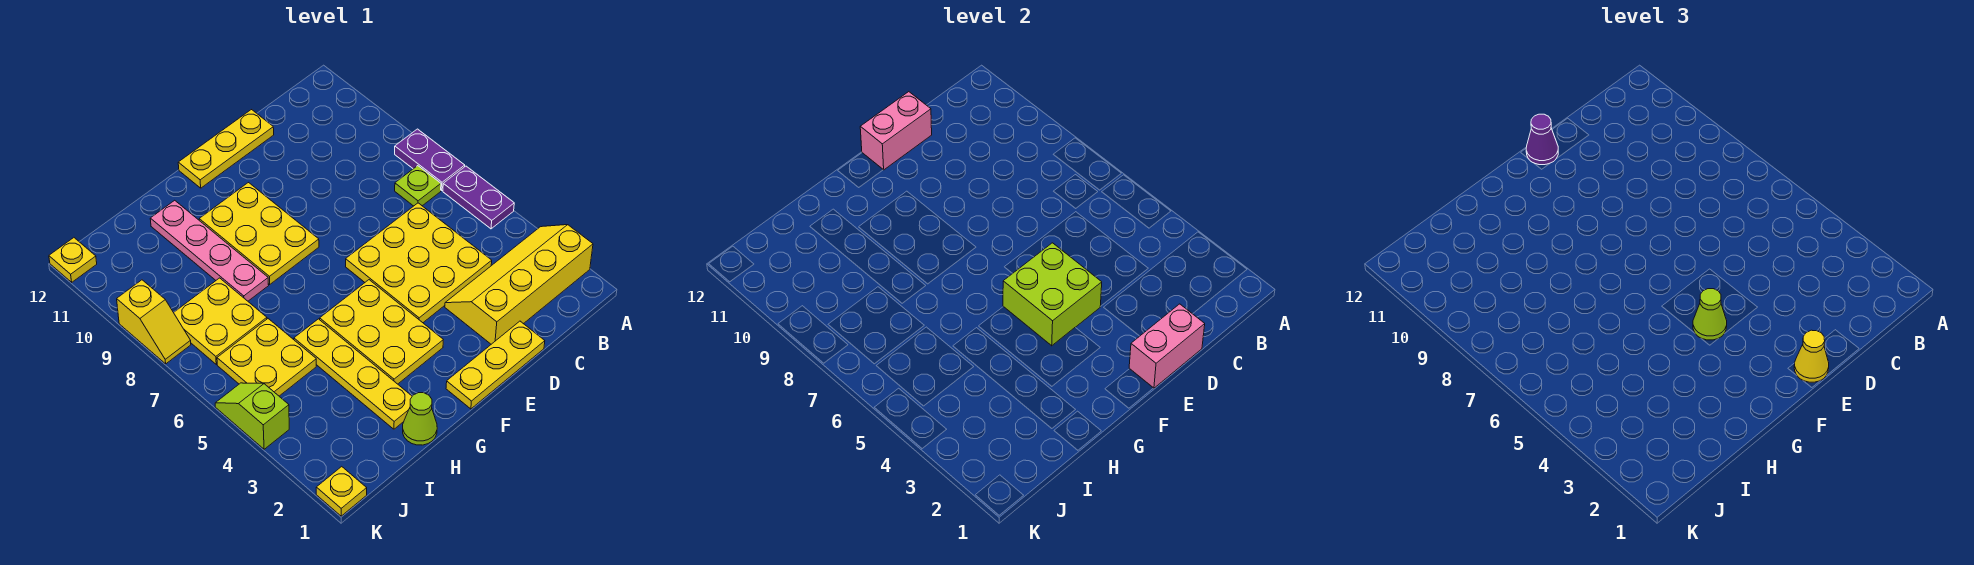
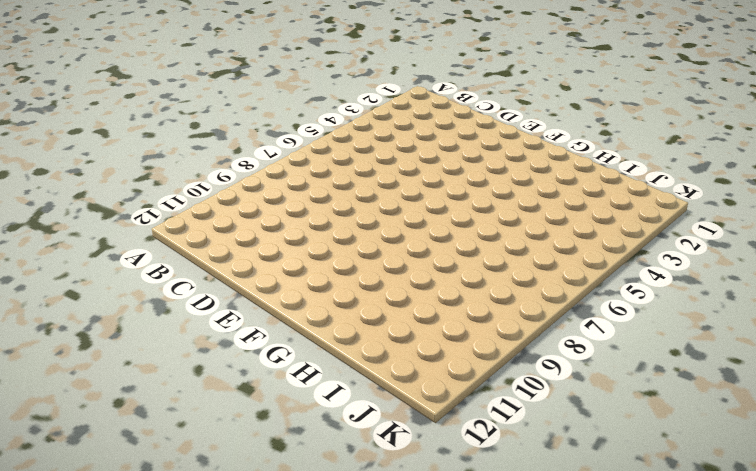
none -> yellow 2x4 slope [445,225,593,344]
none -> purple 1x2 plate [443,166,514,229]
none -> purple 1x2 plate [395,129,465,190]

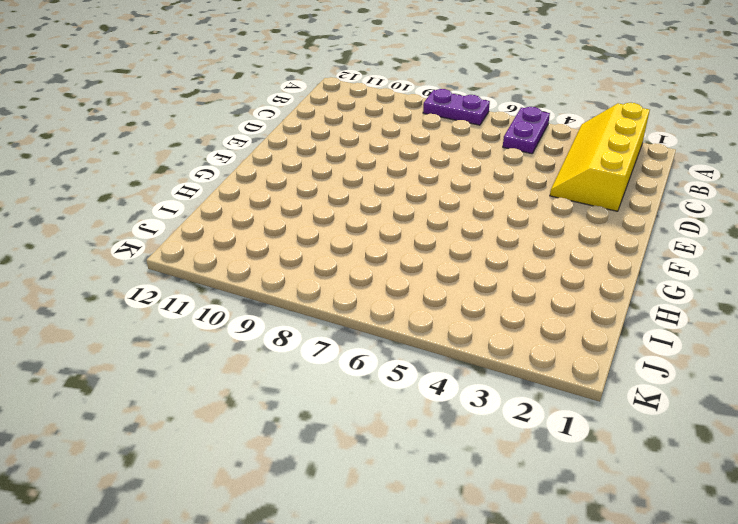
purple 1x2 plate [503,107,550,154] -> purple 1x2 plate turned to [443,166,514,229]
none -> lime 1x1 plate [395,166,441,206]
none -> yellow 3x3 plate [346,203,492,323]
none -> yellow 1x3 plate [446,321,545,409]

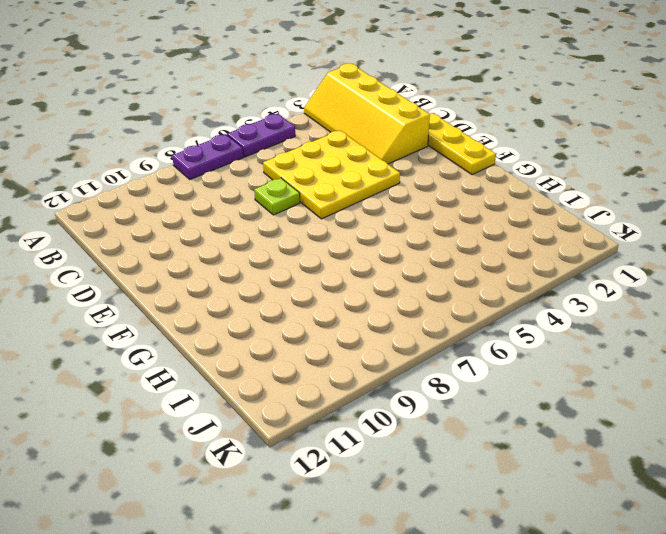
lime 1x1 plate [254,178,300,215] -> lime 1x1 plate moved to [395,166,441,206]
none -> yellow 1x3 plate [178,110,274,188]
none -> yellow 2x3 plate [320,280,443,384]
none -> yellow 2x3 plate [199,183,319,284]

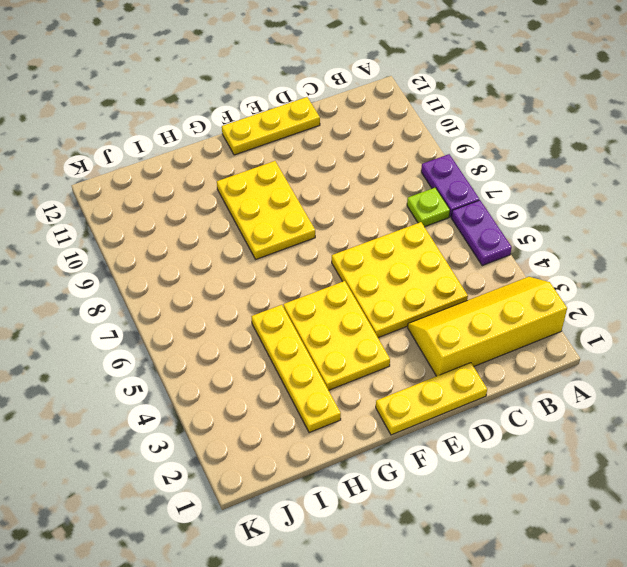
none -> lime 1x1 cone [403,393,437,445]
none -> pink 1x4 plate [150,200,269,301]
none -> yellow 2x2 plate [217,319,316,396]

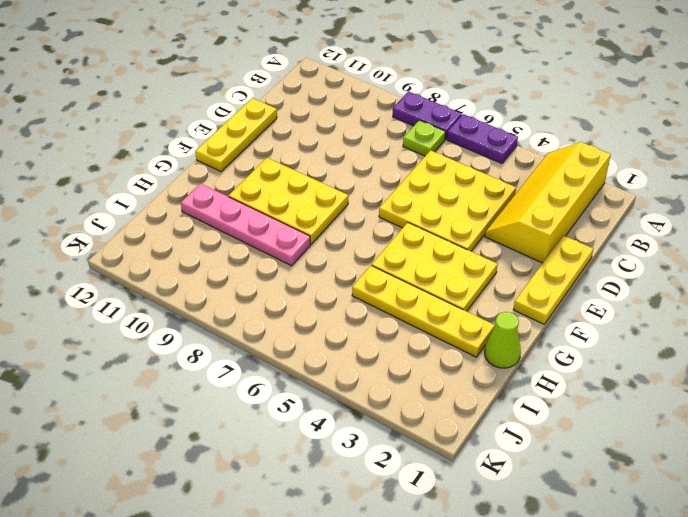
none -> yellow 2x2 plate [217,319,316,396]
none -> yellow 2x2 plate [174,278,267,364]
none -> yellow 1x1 plate [316,467,367,516]

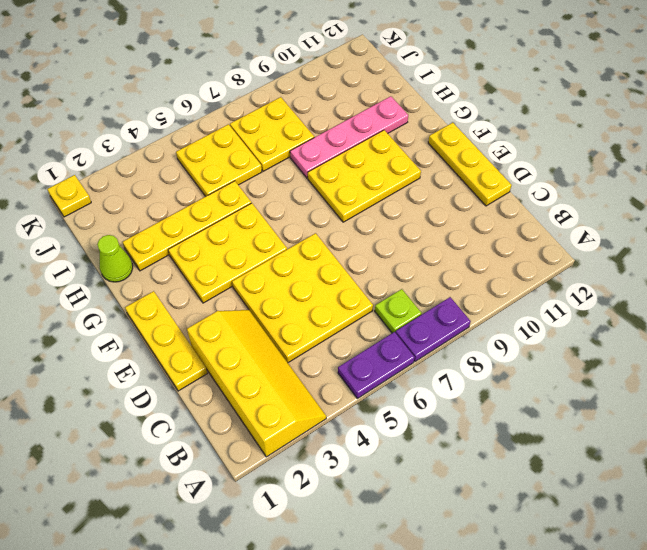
none -> lime 1x2 slope [215,383,289,449]
none -> yellow 1x2 slope [117,280,191,364]
none -> yellow 1x1 plate [49,238,97,282]

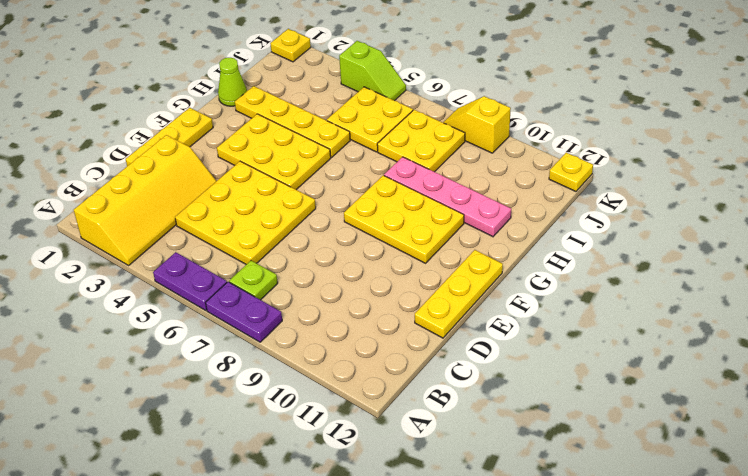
none -> pink 1x2 brick [1129,304,1205,388]
none -> pink 1x2 brick [860,92,932,170]
none -> lime 2x2 brick [1003,243,1102,346]

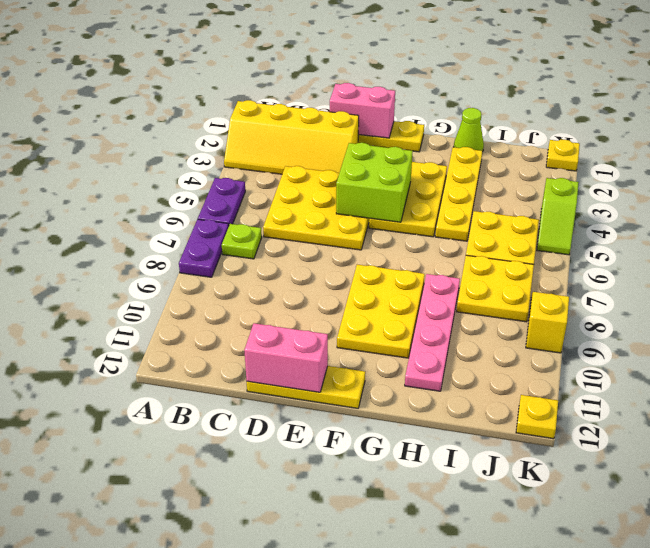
none -> yellow 1x1 cone [1794,330,1829,382]
none -> purple 1x1 cone [1526,114,1558,165]
none -> lime 1x1 cone [1693,289,1727,340]

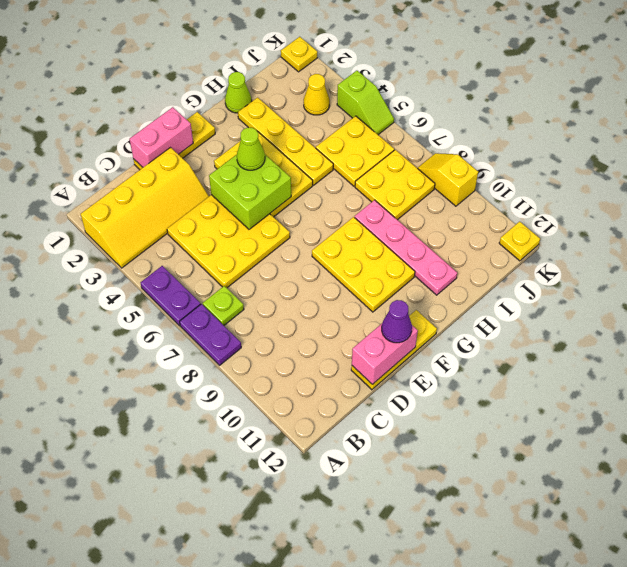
yellow 1x1 cone [304,74,330,115] -> yellow 1x1 cone moved to [1794,330,1829,382]

